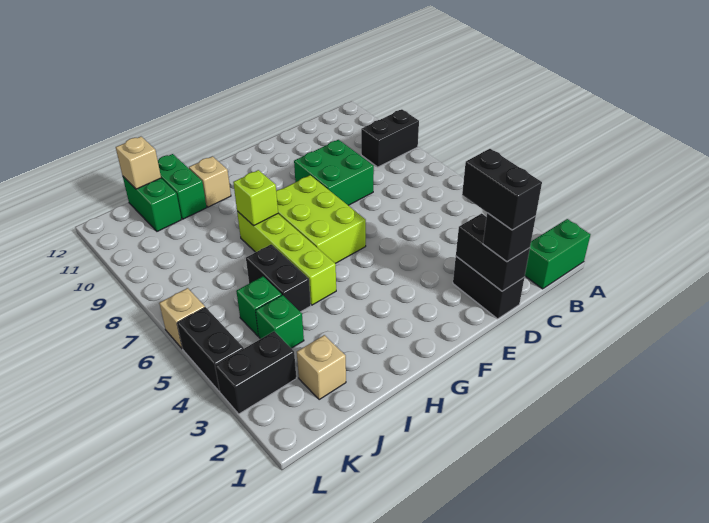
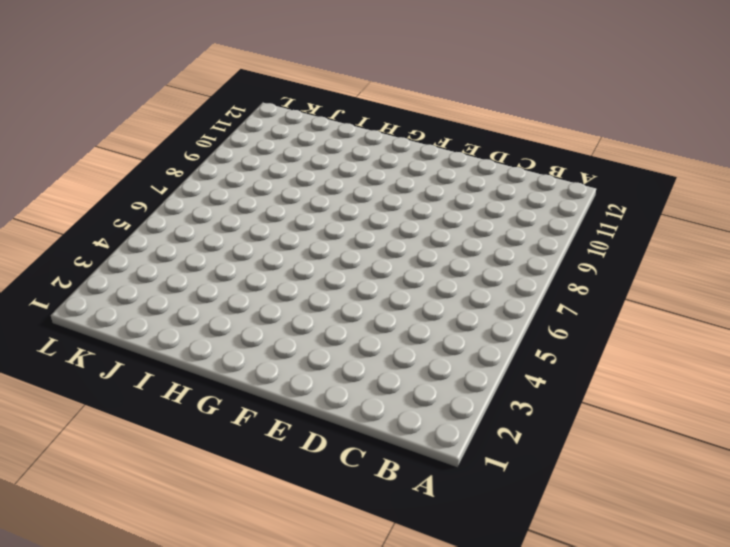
none -> green 1x2 brick [525,219,590,289]
none -> black 1x2 brick [361,109,419,167]
none -> black 1x2 brick [453,256,524,319]

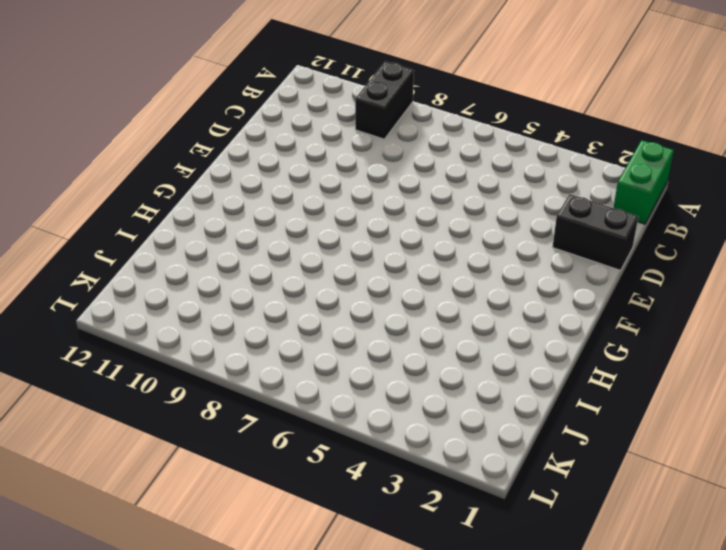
none -> green 2x2 brick [294,140,374,205]
none -> lime 2x3 brick [276,175,366,263]
none -> lime 1x4 brick [237,211,336,305]

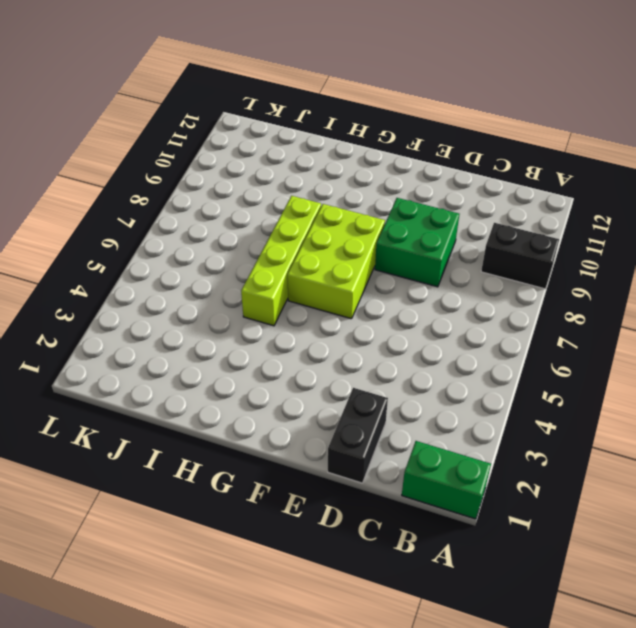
none -> tan 1x1 brick [189,156,231,207]
none -> black 1x2 brick [246,244,311,312]
none -> green 1x2 brick [158,154,207,219]

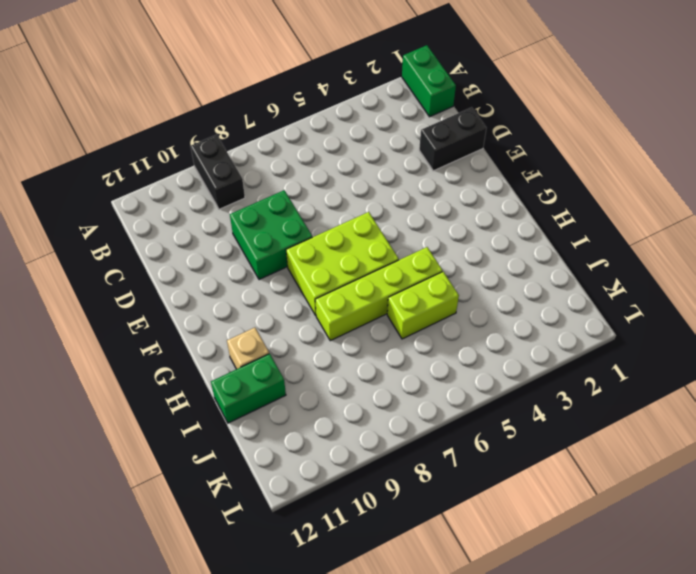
lime 1x2 brick [387,272,459,339] -> black 1x2 brick [246,244,311,312]
none -> tan 1x1 brick [297,335,346,400]
none -> green 1x1 brick [256,295,304,348]
none -> green 1x1 brick [236,276,282,336]

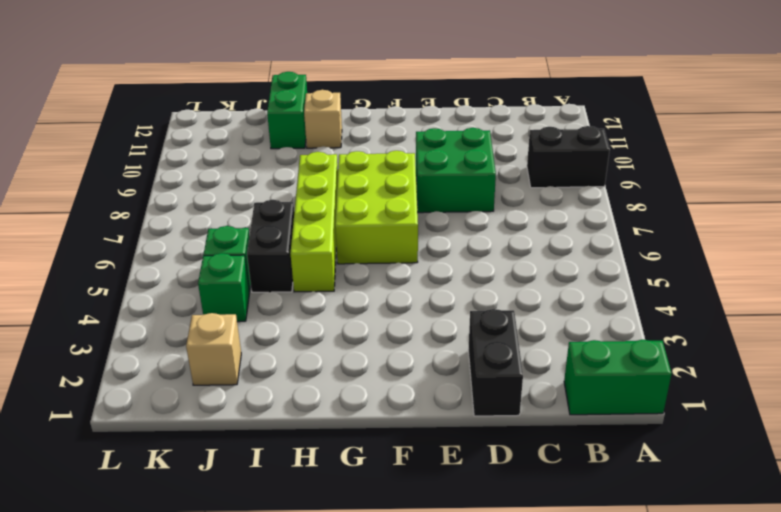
none -> green 1x2 brick [123,177,182,231]
none -> black 1x2 brick [215,331,296,414]
none -> black 1x2 brick [177,307,244,391]

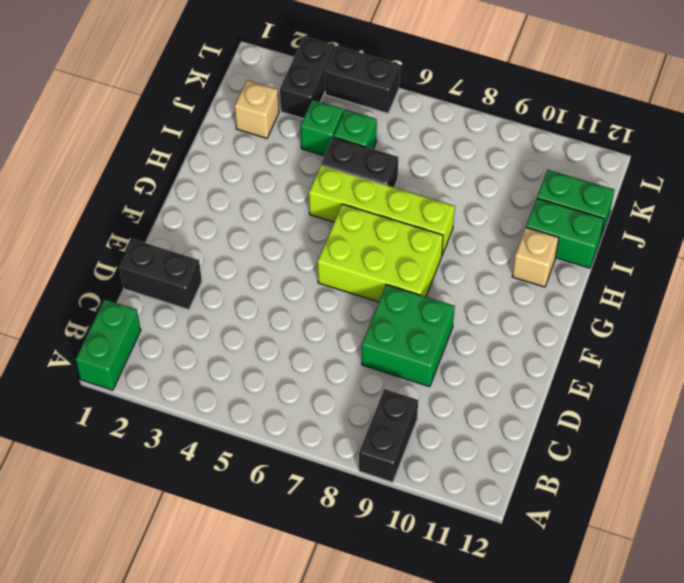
none -> tan 1x1 brick [159,288,205,349]
none -> black 1x2 brick [456,213,530,291]
none -> lime 1x1 brick [233,170,278,226]

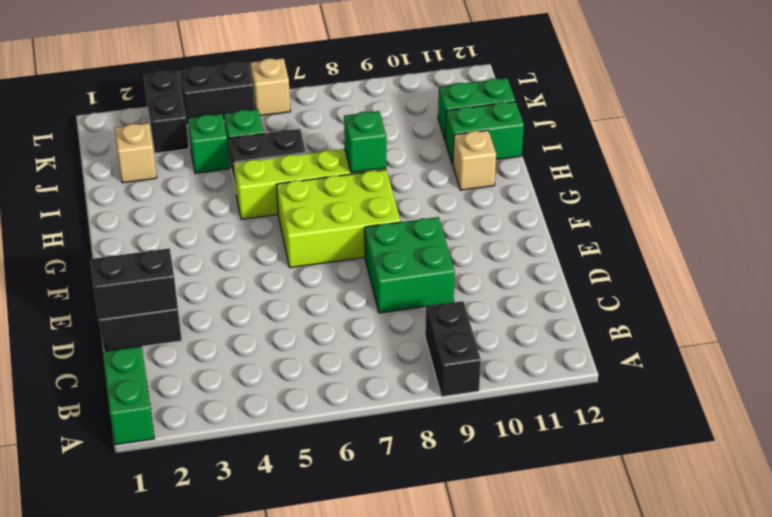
green 1x1 brick [344,111,386,173] -> lime 1x1 brick [233,170,278,226]
none -> tan 1x1 brick [116,137,161,189]
none -> black 1x1 brick [483,213,536,262]
none -> black 1x2 brick [462,149,542,230]

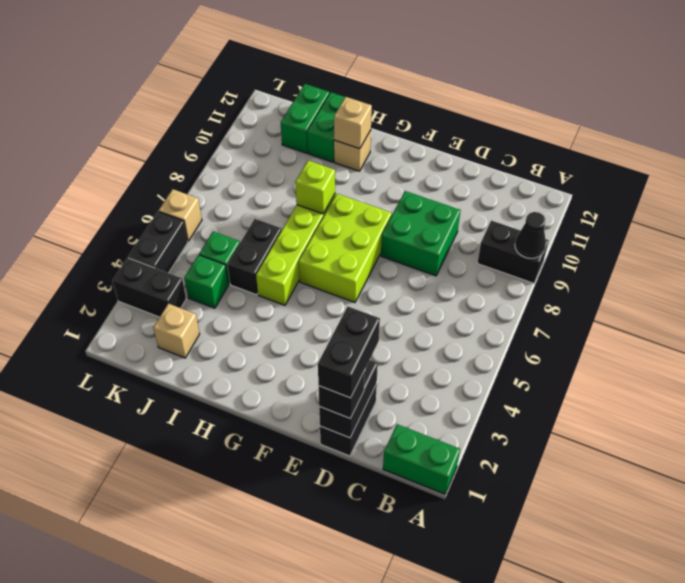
black 1x1 cone [515,212,546,258] -> none
tan 1x1 brick [334,97,372,149] -> tan 1x1 brick moved to [116,137,161,189]

